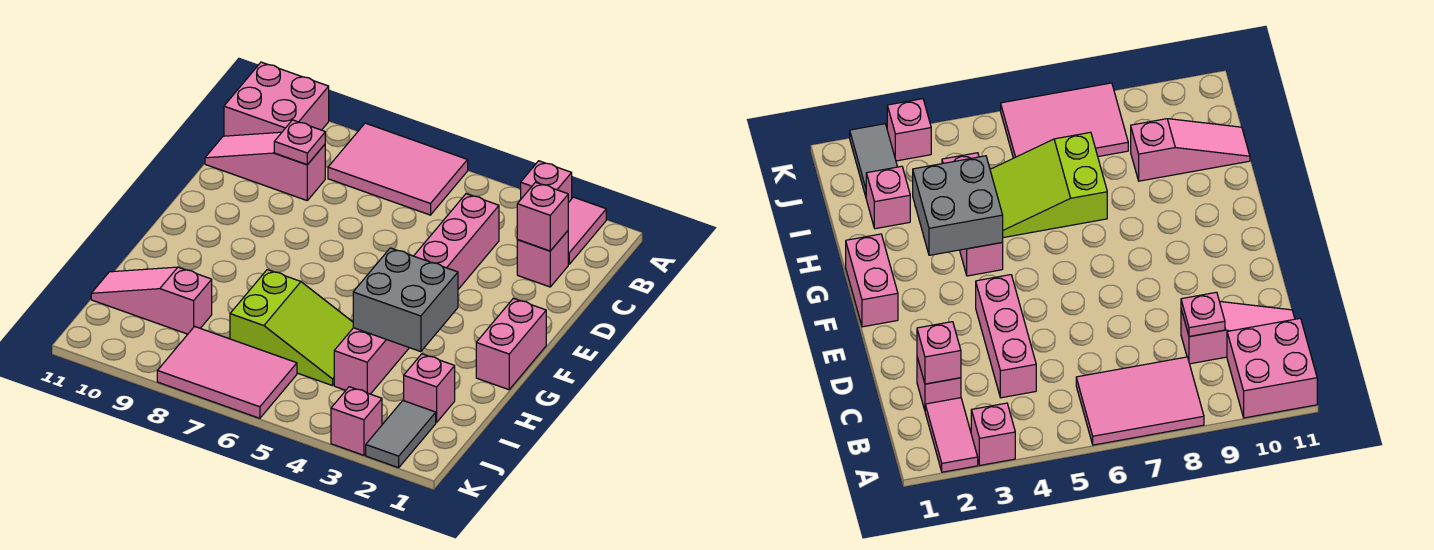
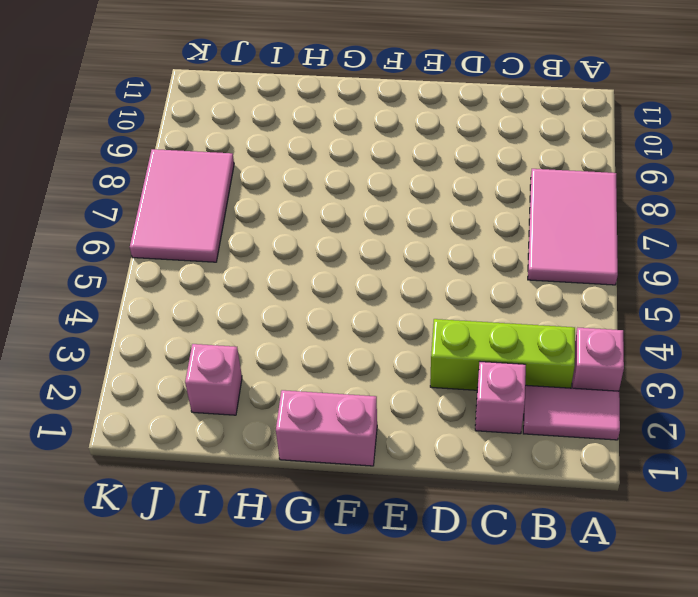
lime 1x3 brick [430,319,575,390] -> none
none -> pink 2x2 brick [224,62,329,136]
none -> pink 1x3 brick [414,194,499,289]
none -> pink 1x3 slope [205,132,325,200]

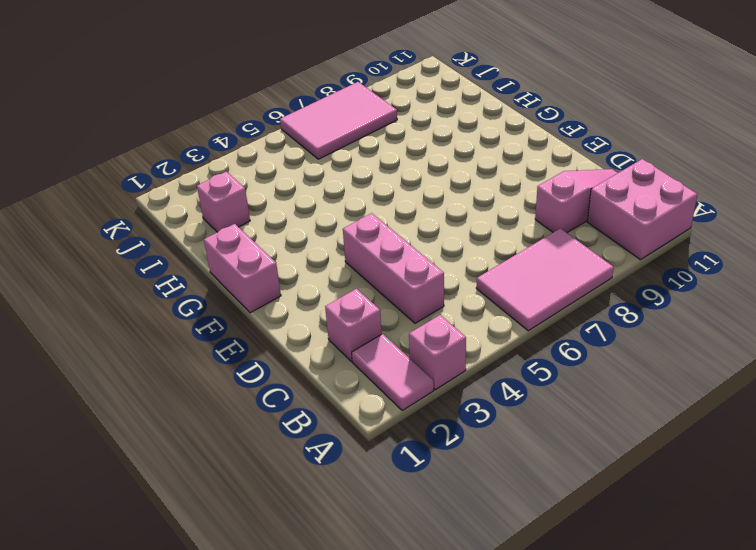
none -> pink 1x3 brick [334,328,409,394]
none -> lime 2x3 slope [230,270,353,386]
none -> pink 1x3 slope [91,267,212,334]

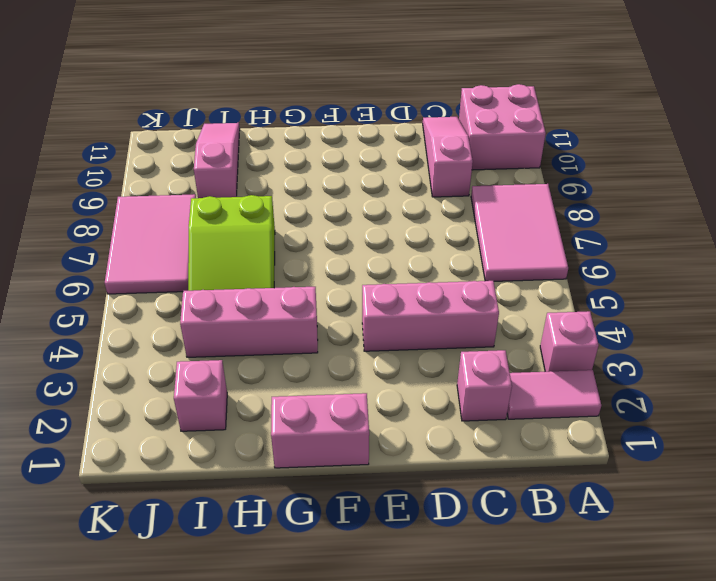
none -> grey 1x2 tile [366,401,436,468]
none -> pink 1x1 brick [331,387,382,455]
none -> pink 1x1 brick [517,182,568,251]

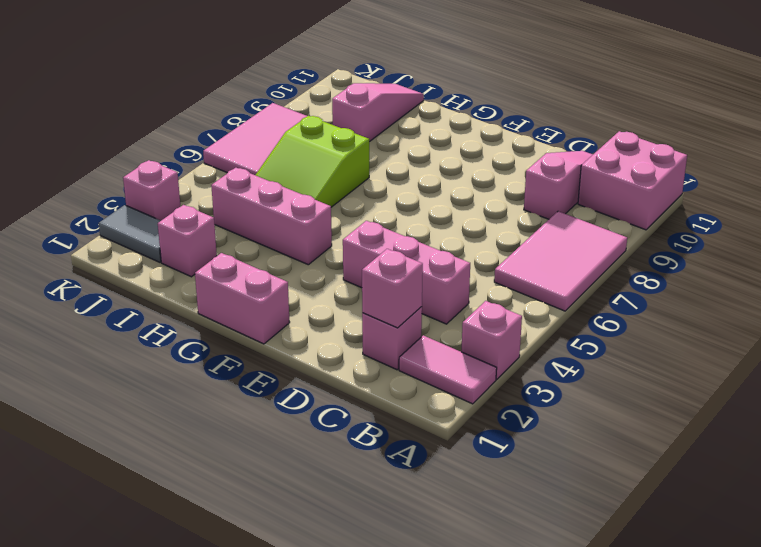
none -> pink 1x1 plate [274,120,325,165]
none -> grey 2x2 brick [353,248,458,352]

